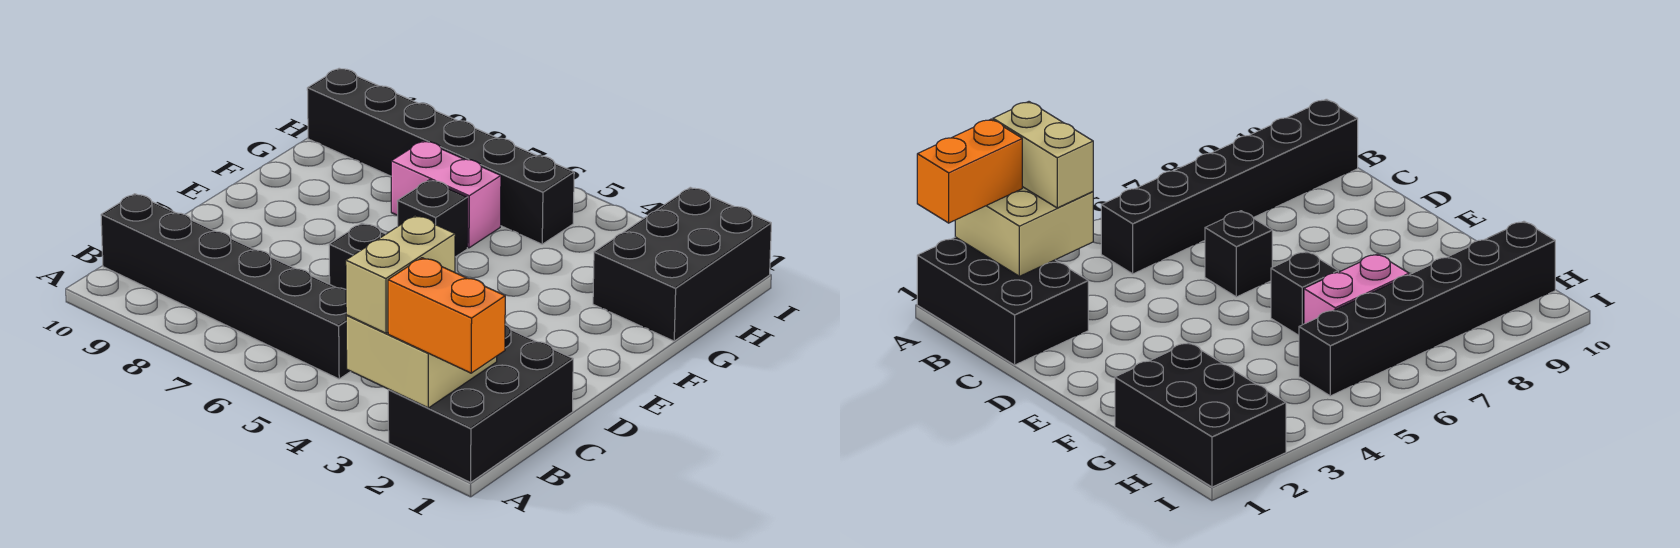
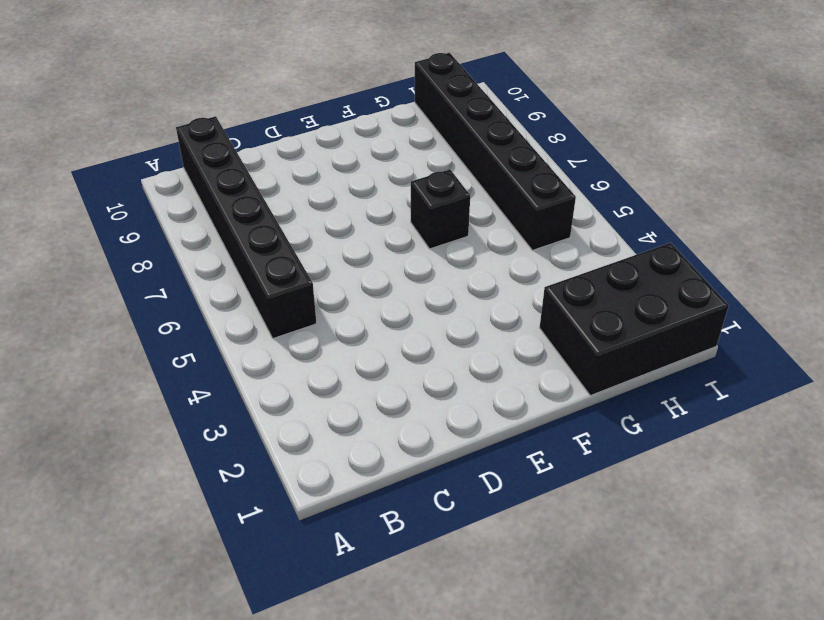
none -> black 2x3 brick [388,325,573,482]
none -> black 1x1 brick [329,223,386,289]

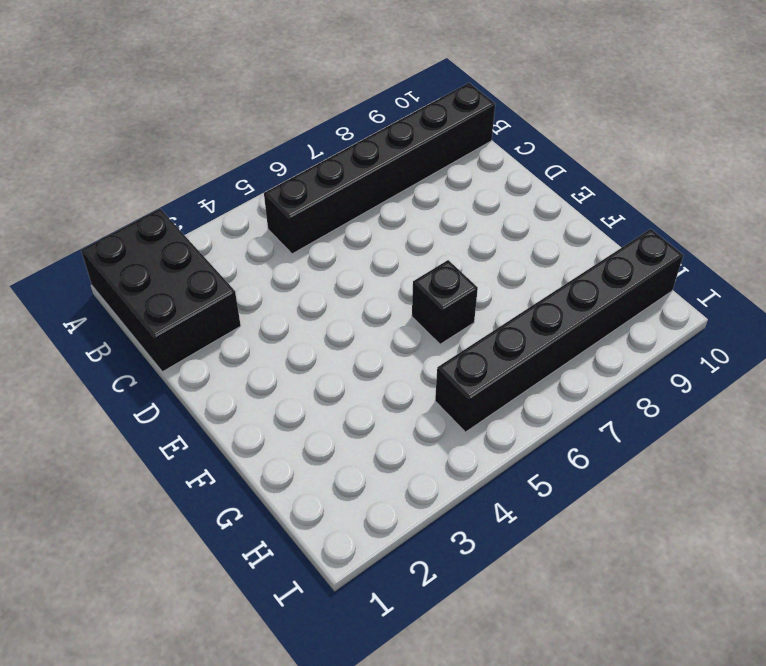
none -> black 1x1 brick [329,223,386,289]
none -> black 2x3 brick [593,187,771,341]

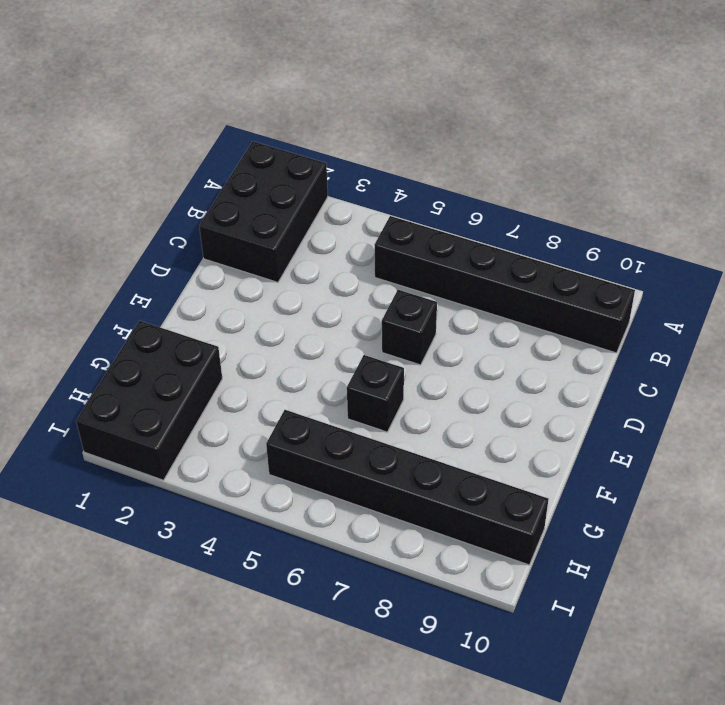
none -> pink 1x2 brick [391,141,501,248]
none -> tan 2x2 brick [346,315,497,408]

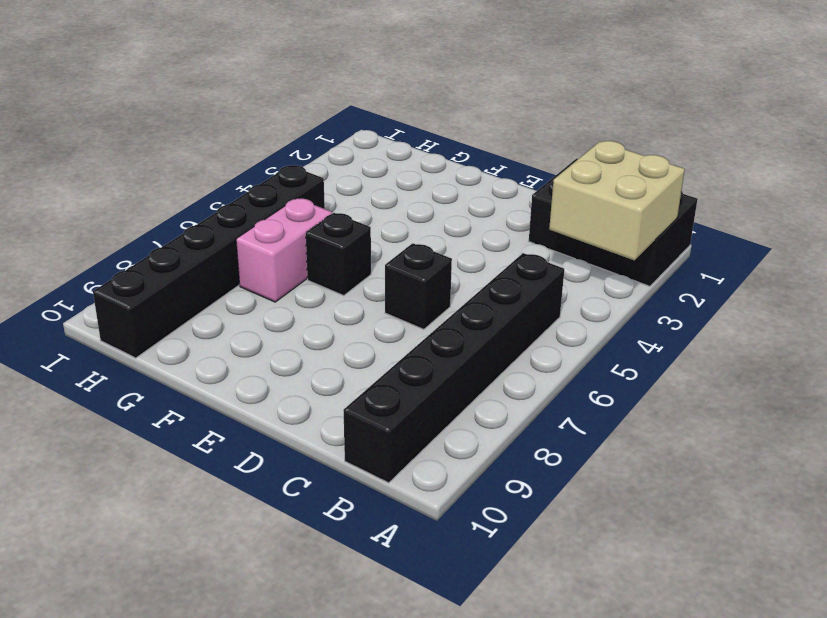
none -> black 2x3 brick [593,187,771,341]
none -> orange 1x2 brick [388,258,505,373]

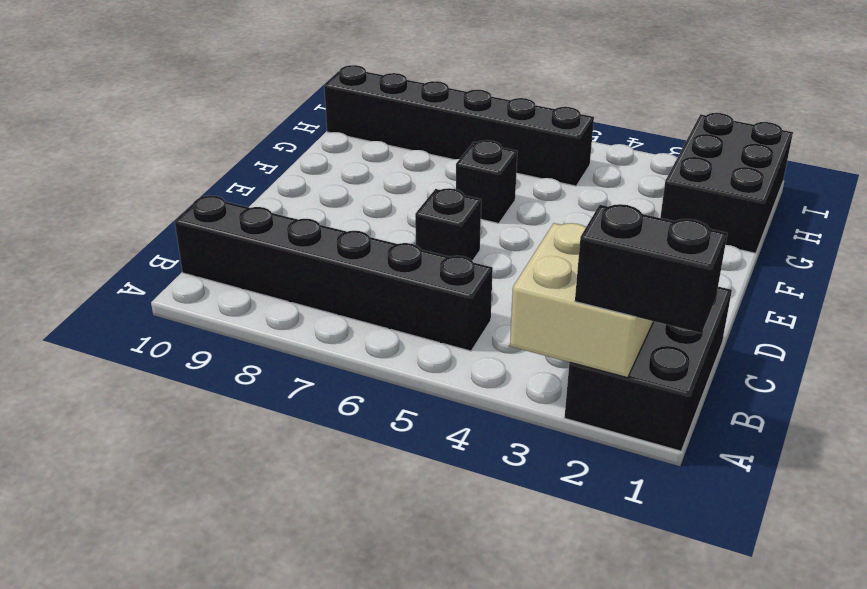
black 1x2 brick [575,204,727,333] -> orange 1x2 brick [388,258,505,373]
none -> pink 1x2 brick [391,141,501,248]
none -> tan 1x2 brick [346,216,455,333]

